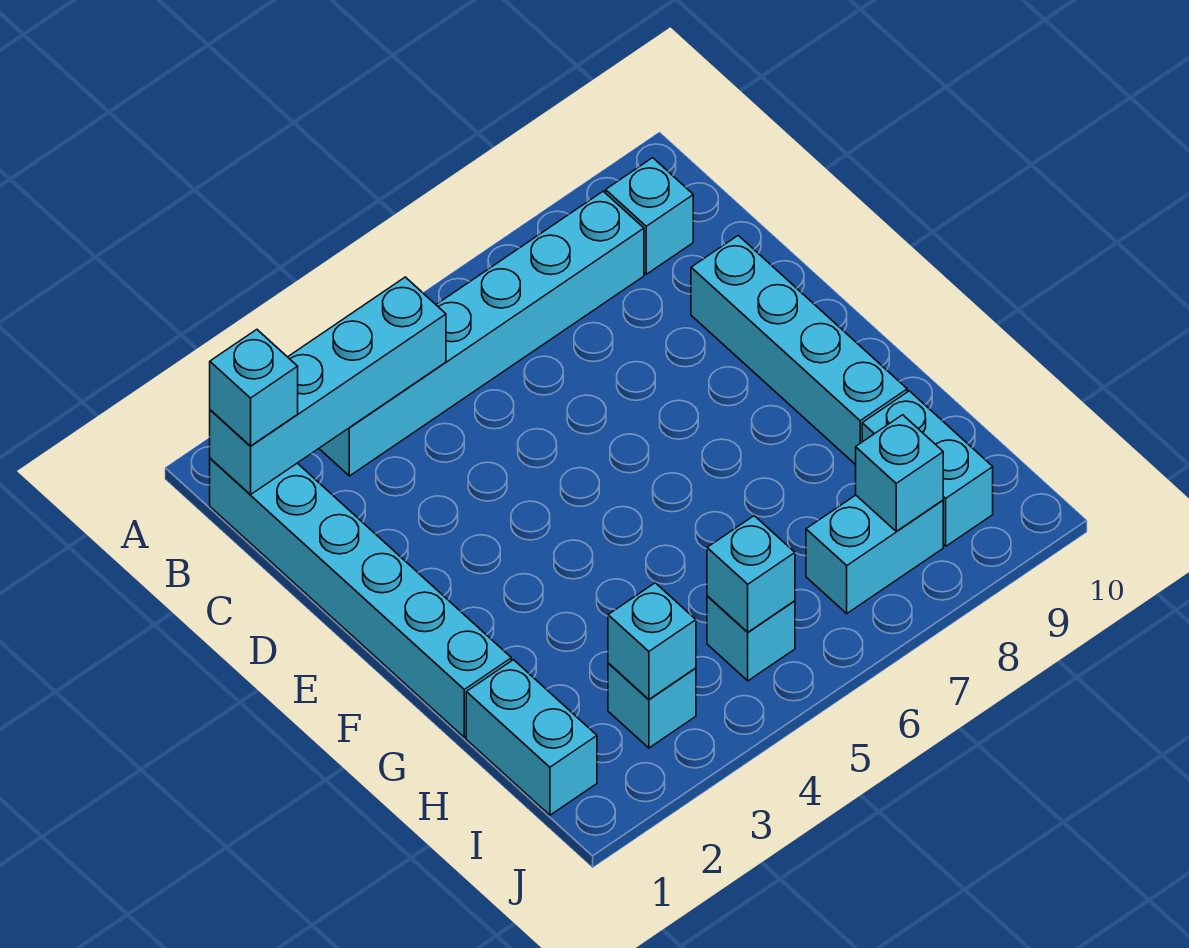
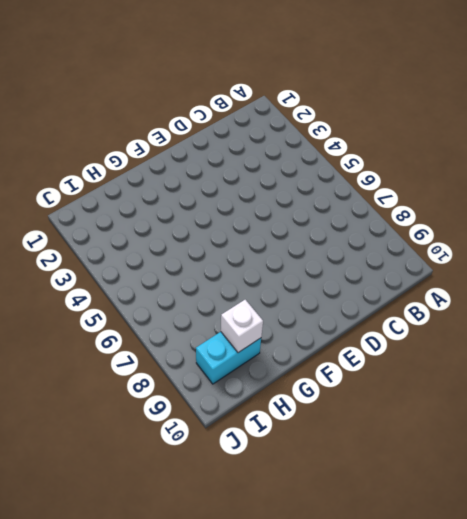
white 1x1 brick [221,300,263,353] -> none
none -> cyan 1x6 brick [210,458,511,737]
none -> cyan 1x6 brick [319,191,644,476]
none -> cyan 1x1 brick [606,158,693,274]

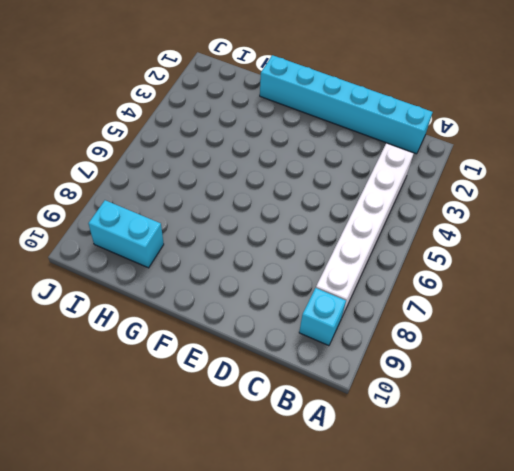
white 1x6 brick [316,143,414,316] -> cyan 1x6 brick [319,191,644,476]
none -> cyan 1x4 brick [691,235,907,465]
none -> cyan 1x2 brick [466,660,597,815]
none -> cyan 1x1 brick [608,663,696,748]

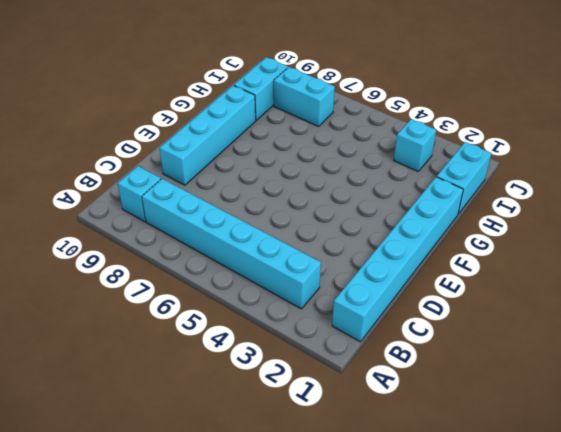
none -> cyan 1x1 brick [707,596,795,681]
none -> cyan 1x4 brick [210,277,446,495]
none -> cyan 1x1 brick [608,583,696,699]

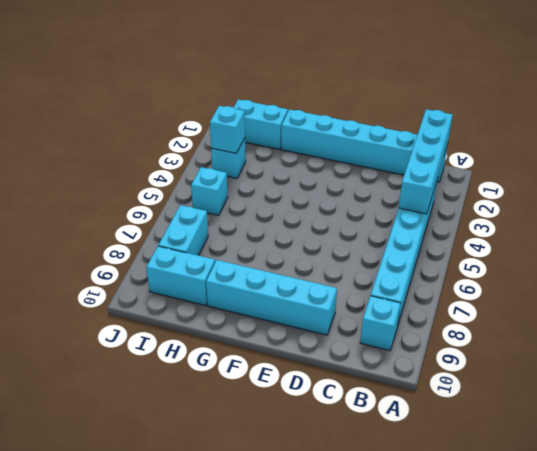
none -> cyan 1x1 brick [707,516,795,632]
none -> cyan 1x1 brick [856,415,943,532]
none -> cyan 1x1 brick [210,330,298,446]

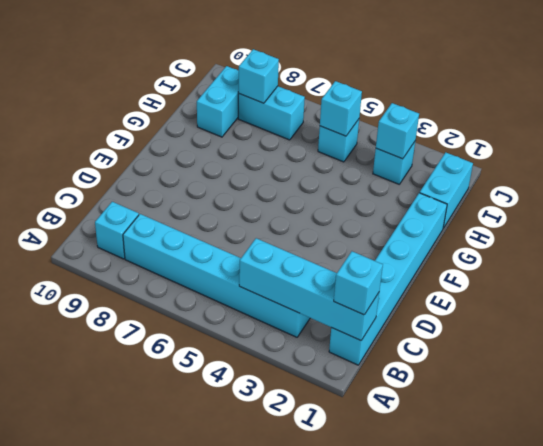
none -> cyan 1x4 brick [691,235,907,465]

